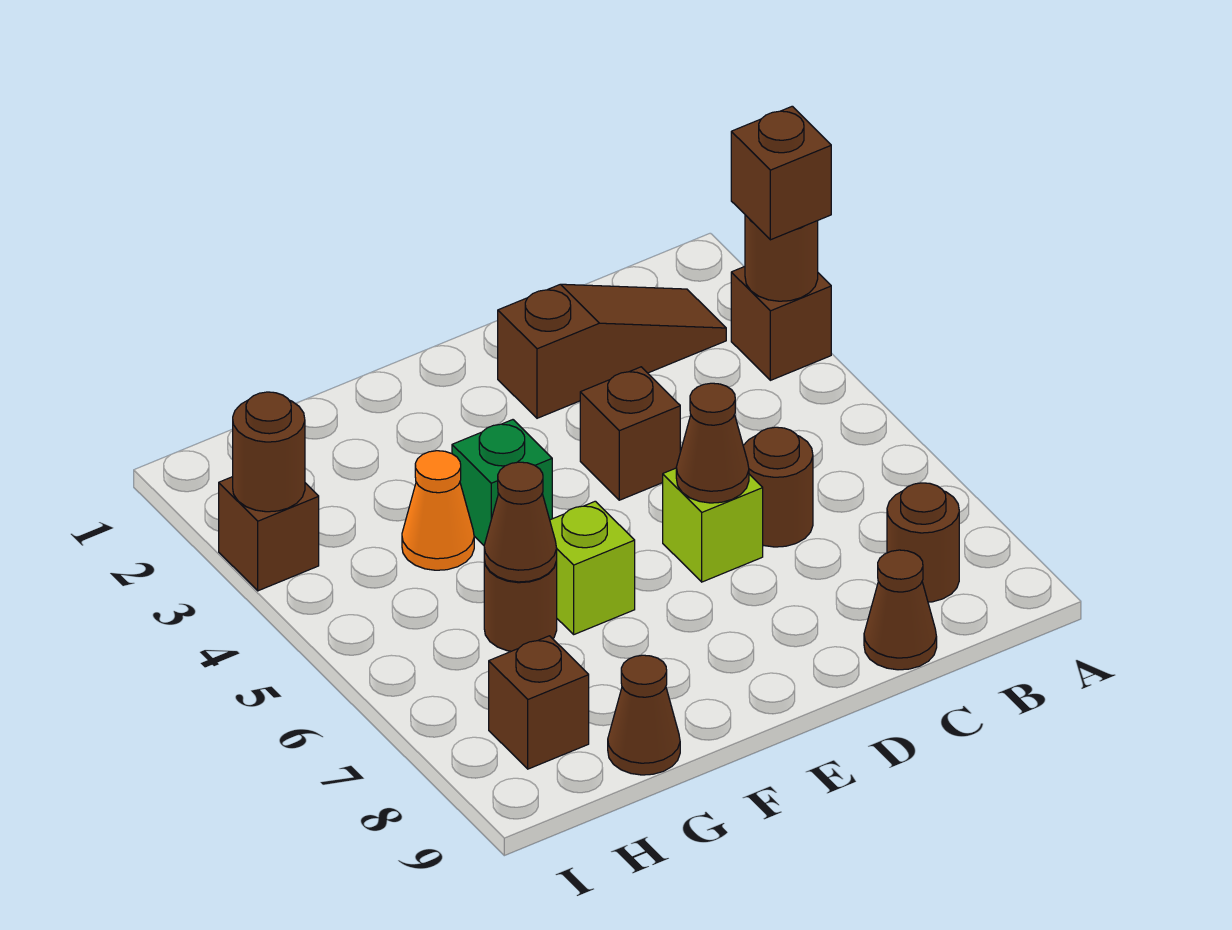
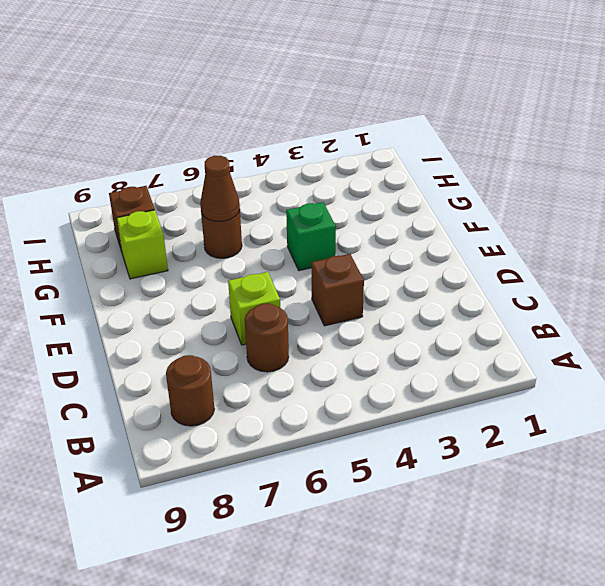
lime 1x1 brick [117,210,168,279] -> lime 1x1 brick moved to [550,501,635,634]
none -> brown 1x1 brick [731,267,831,380]
none -> brown 1x3 slope [498,284,726,418]
none -> brown 1x1 cone [864,550,937,670]

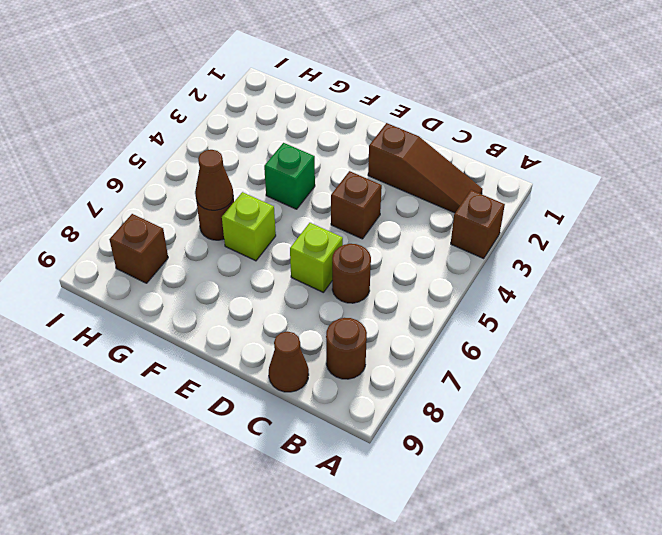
none -> orange 1x1 cone [402,451,474,570]
none -> brown 1x1 cone [608,655,680,775]
none -> brown 1x1 brick [219,477,319,591]

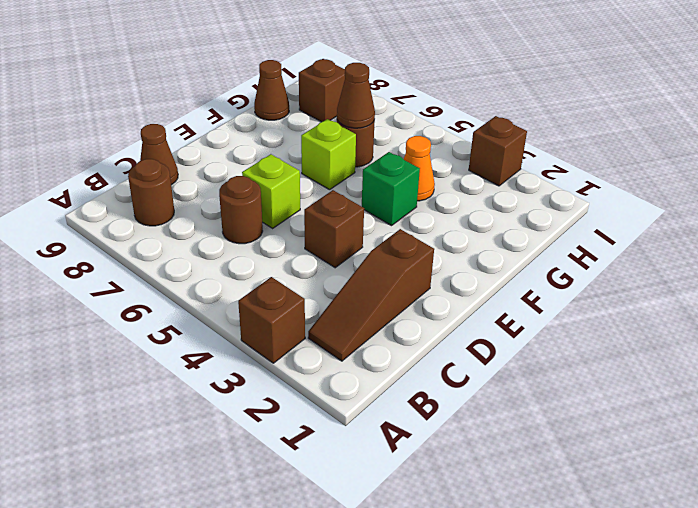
none -> brown 1x1 round brick [745,215,818,301]
none -> brown 1x1 cone [676,383,749,503]
none -> brown 1x1 round brick [233,392,305,512]

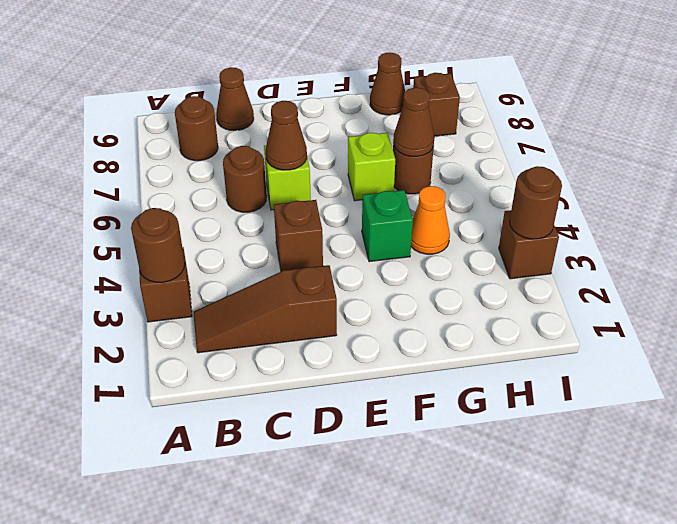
none -> brown 1x1 brick [731,106,831,240]

